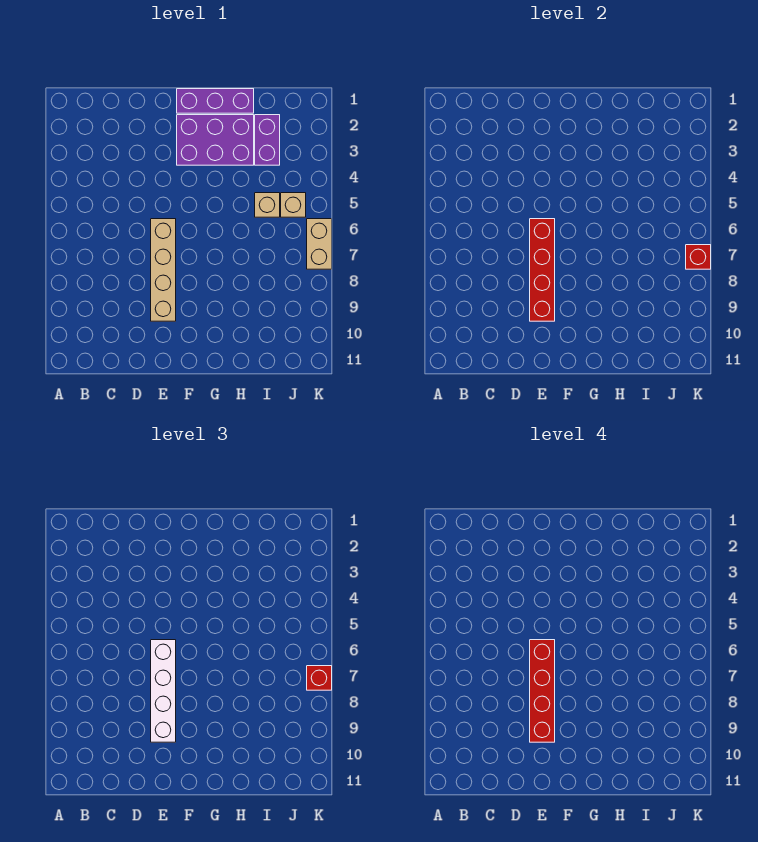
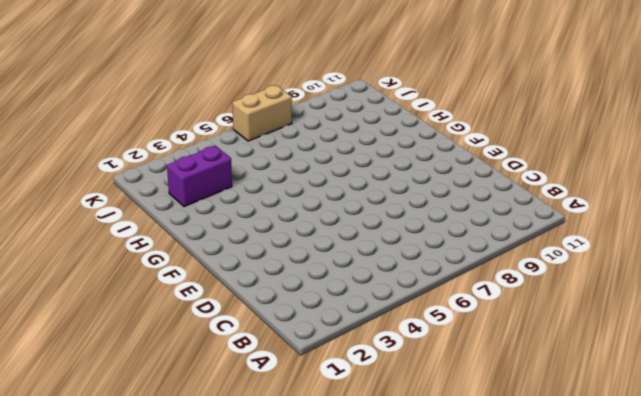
none -> tan 1x4 brick [151,219,176,321]
none -> purple 1x3 brick [177,89,254,113]
none -> purple 2x3 brick [177,115,254,165]

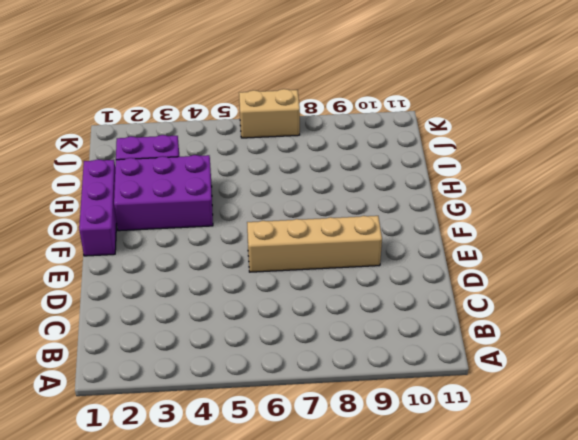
purple 2x3 brick [114,155,213,231] -> purple 2x3 brick turned to [177,115,254,165]
none -> tan 1x1 brick [255,193,280,217]
none -> tan 1x1 brick [281,193,306,217]
none -> red 1x4 brick [530,219,555,321]

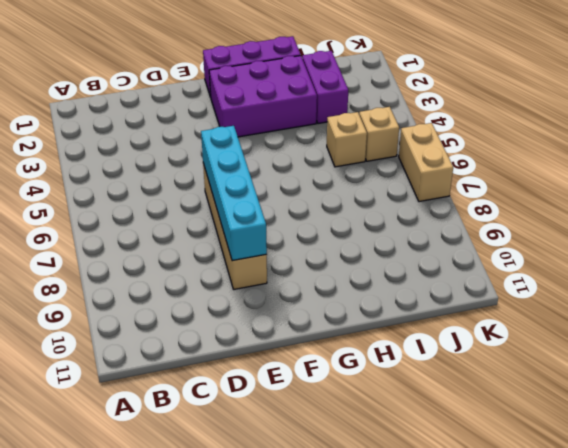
cyan 1x4 brick [201,126,267,261] -> red 1x4 brick [530,219,555,321]
none -> red 1x1 brick [686,245,711,269]
none -> white 1x4 brick [151,640,176,742]
none -> red 1x1 brick [307,666,332,690]

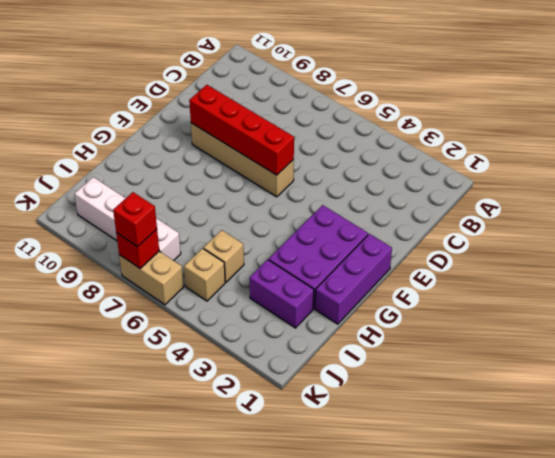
white 1x4 brick [75,177,181,261] -> white 1x4 brick moved to [151,640,176,742]
none -> red 1x4 brick [530,640,555,742]

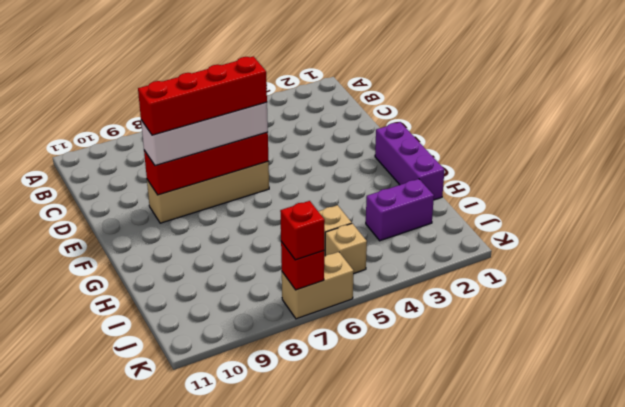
none -> purple 2x3 brick [177,115,254,165]

